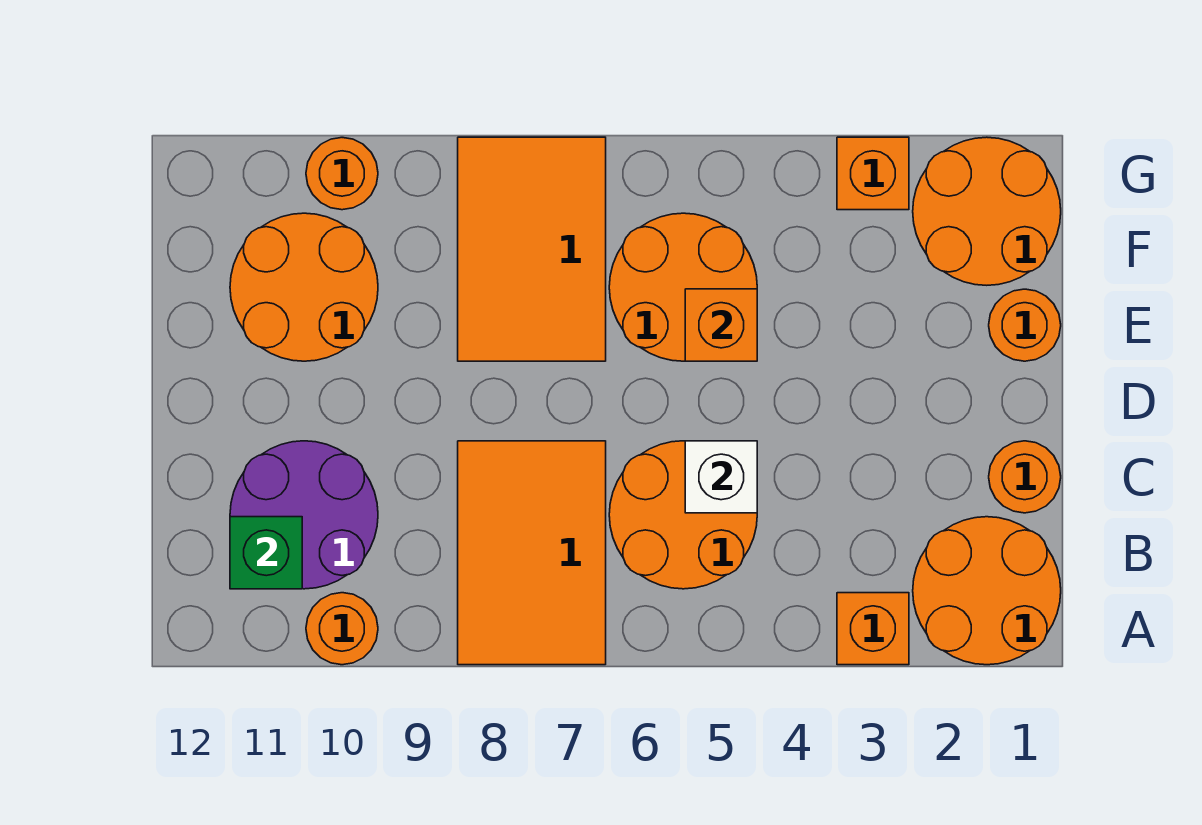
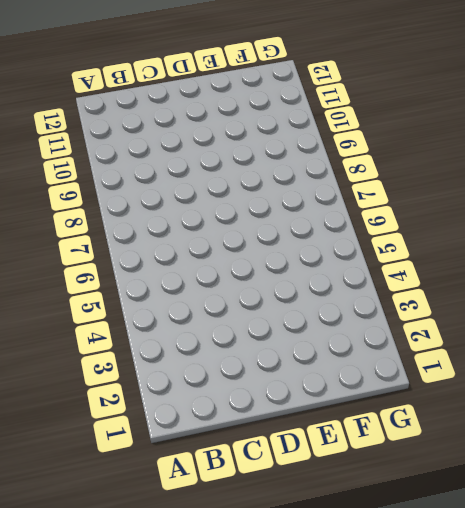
none -> orange 2x2 round brick [913,517,1061,665]
none -> orange 1x1 brick [837,593,909,665]
none -> orange 2x3 tile [458,441,606,665]

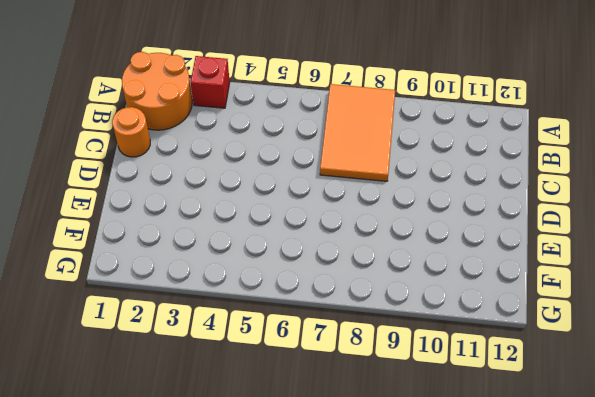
red 1x1 brick [191,56,230,108] -> orange 1x1 brick [837,593,909,665]
none -> orange 1x1 round brick [306,593,378,665]
none -> orange 2x2 round brick [609,441,757,589]
none -> purple 2x2 round brick [230,441,378,589]

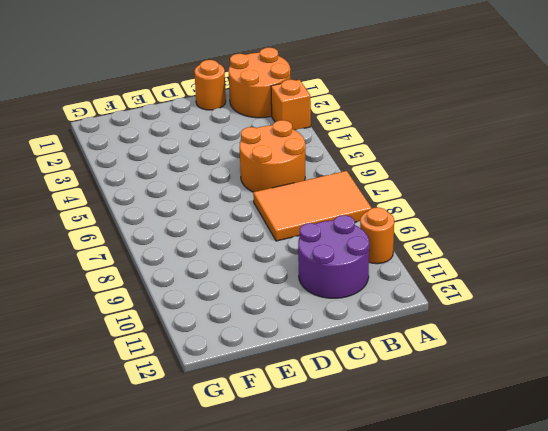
none -> orange 1x1 round brick [989,289,1061,361]
none -> orange 2x2 round brick [609,213,757,361]
none -> orange 2x3 tile [458,137,606,361]

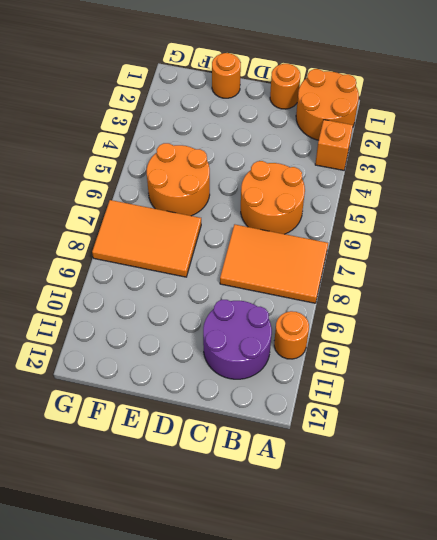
none -> orange 2x2 round brick [230,213,378,361]
none -> orange 2x2 round brick [913,137,1061,285]
none -> orange 1x1 brick [837,137,909,210]

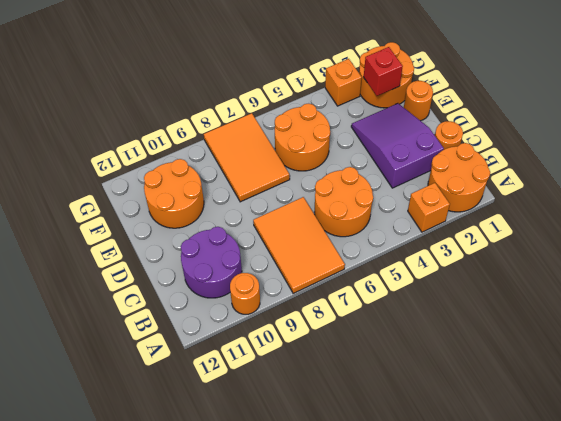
purple 2x3 slope [351,103,444,188] -> none
red 1x1 brick [364,47,403,96] -> none
none -> orange 1x1 round brick [306,138,378,210]
none -> green 1x1 brick [230,517,302,589]
none -> white 1x1 brick [685,441,757,513]

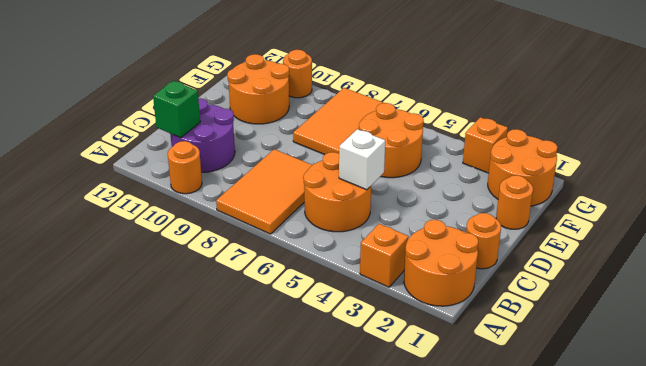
none -> orange 1x1 brick [685,289,757,361]

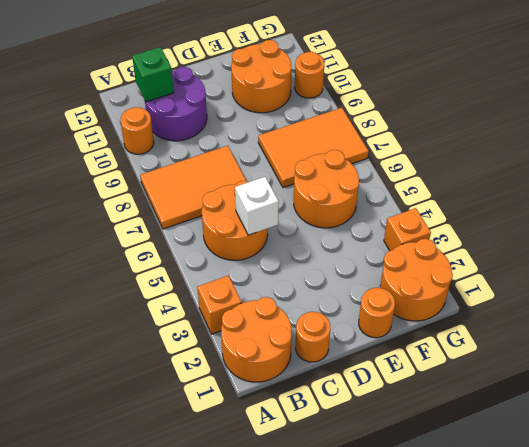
none -> orange 1x1 brick [685,289,757,361]

